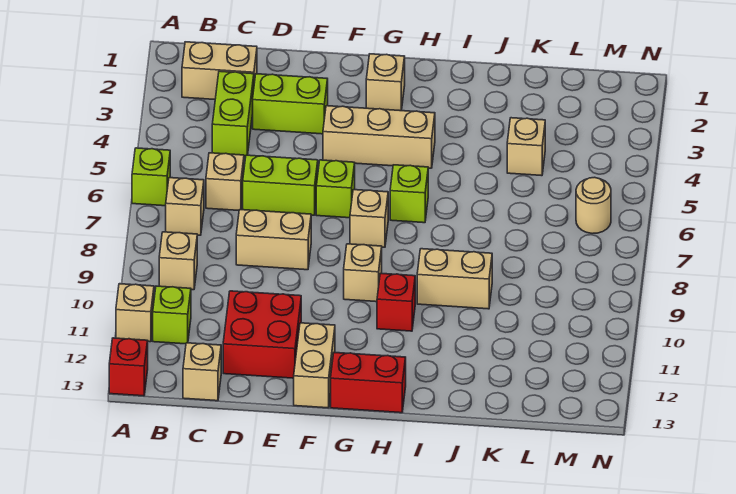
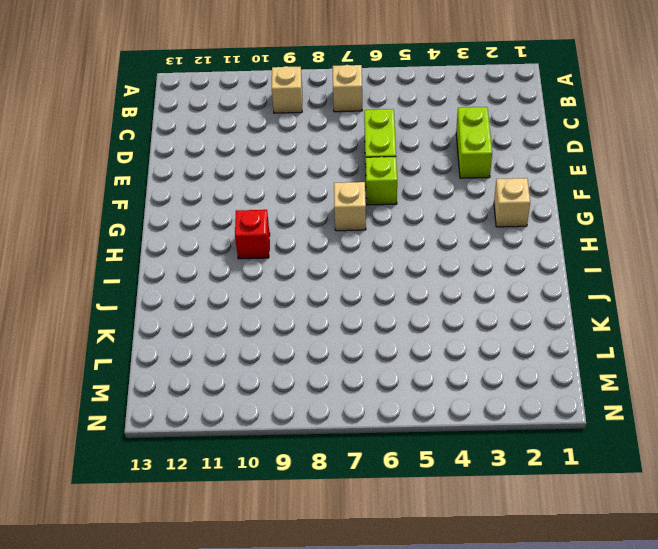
none -> lime 1x1 brick [132,148,170,206]
none -> tan 1x1 brick [116,284,154,342]
none -> red 1x1 brick [109,338,148,396]

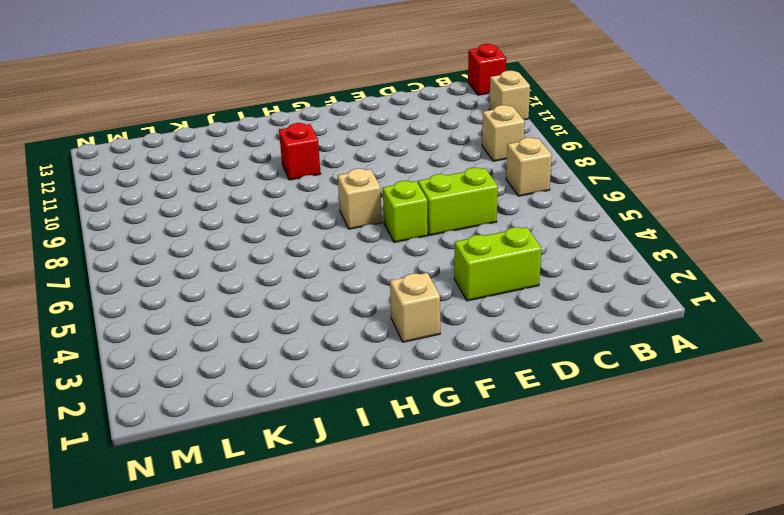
none -> lime 1x1 brick [132,148,170,206]
none -> tan 1x2 brick [182,42,257,100]
none -> lime 1x1 brick [153,286,191,344]

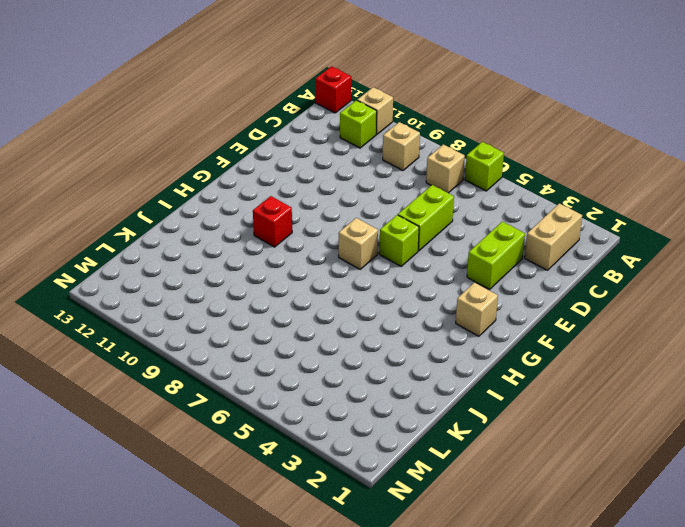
none -> lime 1x2 brick [212,71,254,156]
none -> tan 1x1 brick [206,153,244,211]
none -> tan 1x1 brick [183,343,221,401]

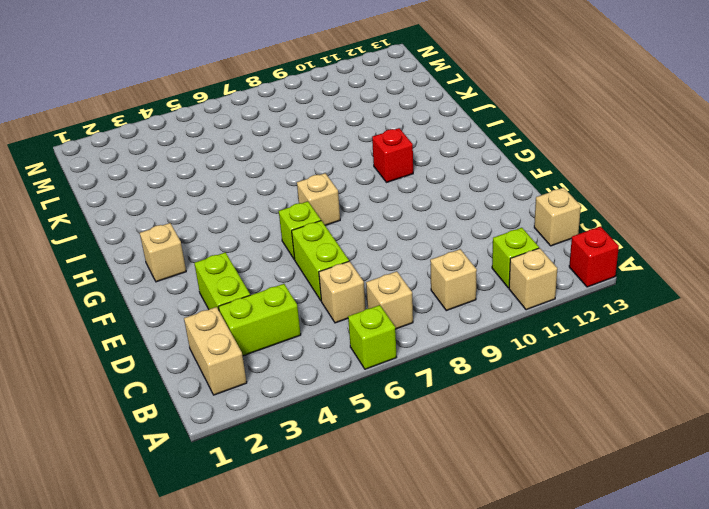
none -> tan 1x2 brick [236,210,311,270]
none -> red 2x2 brick [223,291,301,378]
none -> tan 1x3 brick [323,106,435,168]

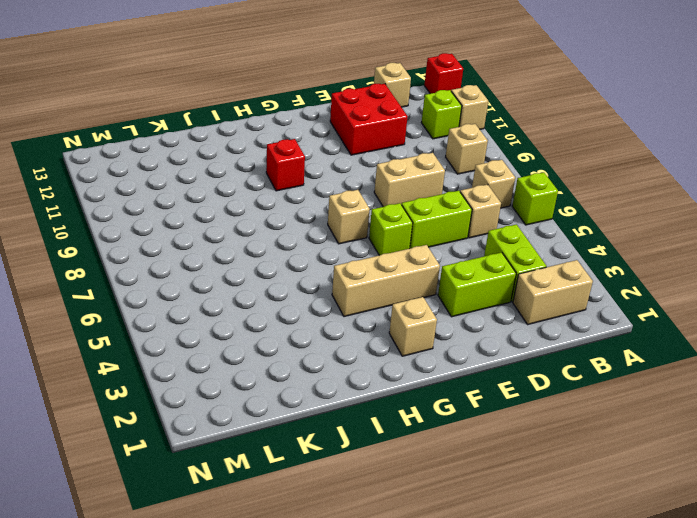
none -> tan 1x2 brick [294,323,335,408]
none -> tan 1x1 brick [344,244,382,302]
none -> red 1x2 brick [331,352,406,413]

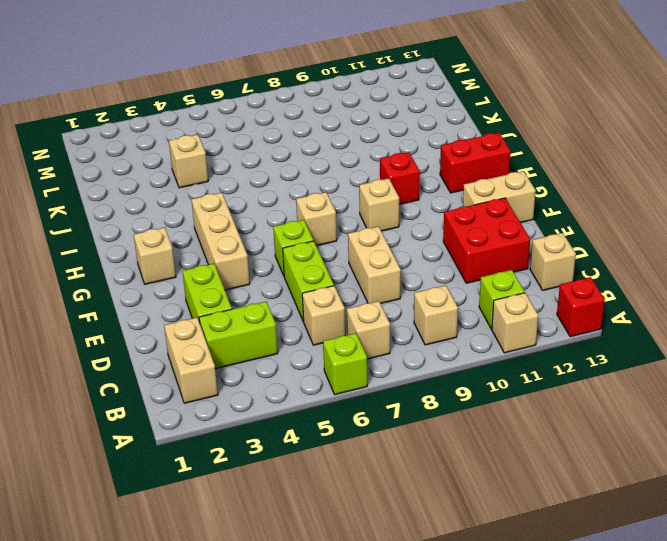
red 1x2 brick [440,133,511,193] -> red 1x2 brick turned to [331,352,406,413]
none -> lime 1x1 brick [390,165,428,223]
none -> tan 1x2 brick [417,249,492,309]
none -> tan 1x1 round brick [576,177,611,234]

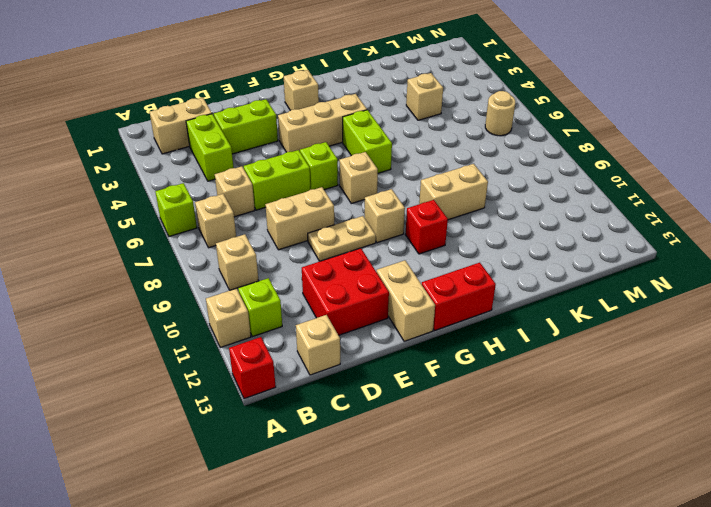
tan 1x2 plate [308,216,376,261] -> none
lime 1x2 brick [343,110,392,173] -> lime 1x1 brick [390,165,428,223]

